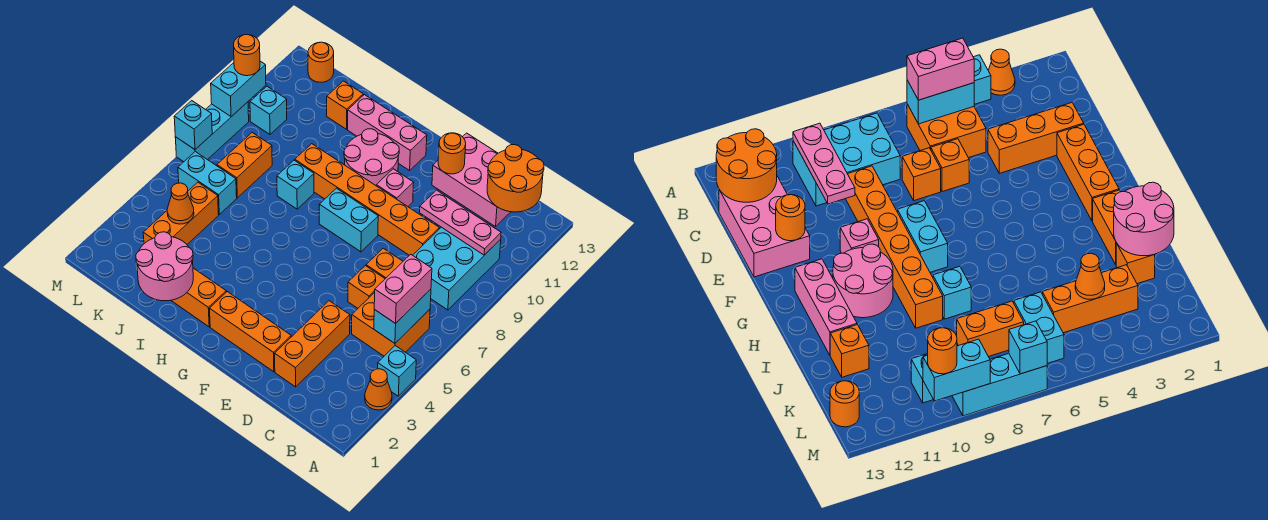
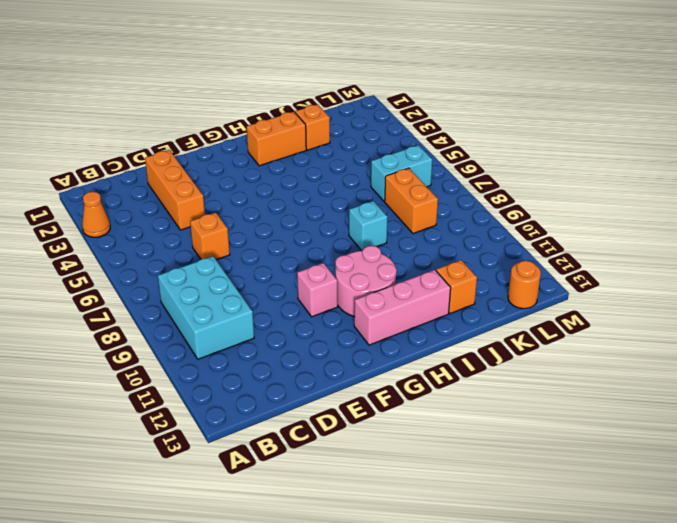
none -> cyan 1x1 brick [378,346,416,396]
none -> orange 2x2 brick [352,292,430,356]
none -> pink 2x3 brick [432,133,510,227]
none -> orange 1x1 brick [366,248,403,279]

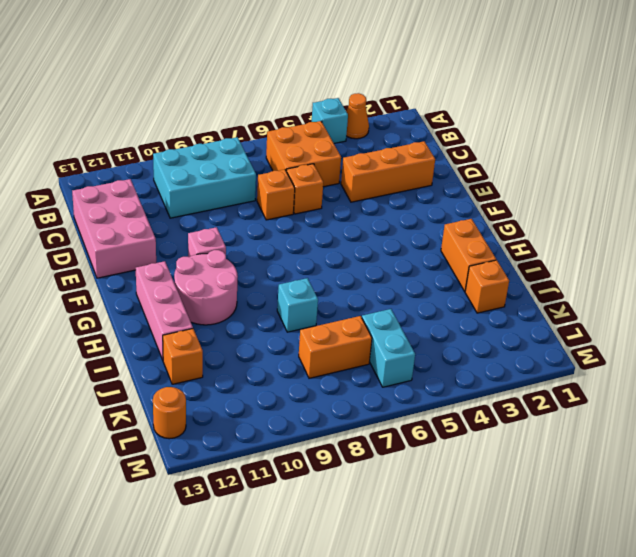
none -> orange 1x6 brick [295,144,439,255]
none -> orange 1x3 brick [209,292,291,372]
none -> cyan 1x2 brick [319,188,378,252]
none -> orange 1x3 brick [143,182,219,244]

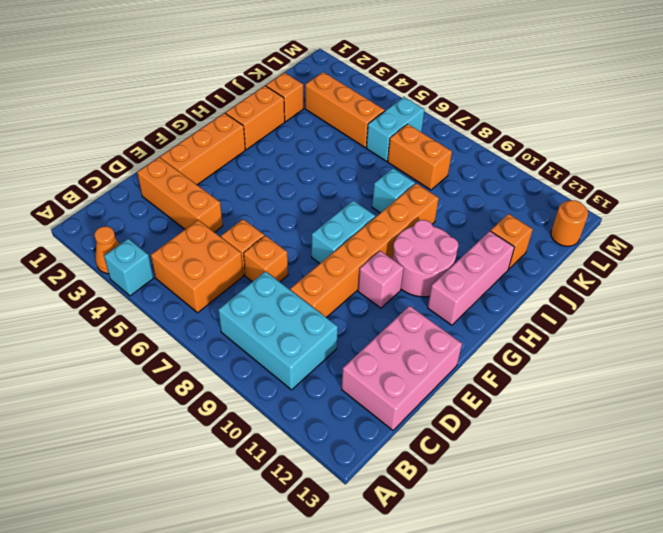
none -> cyan 1x1 brick [250,86,287,134]
none -> cyan 1x3 brick [175,102,249,162]
none -> cyan 1x2 brick [374,289,431,343]
none -> pink 1x3 plate [420,190,501,255]

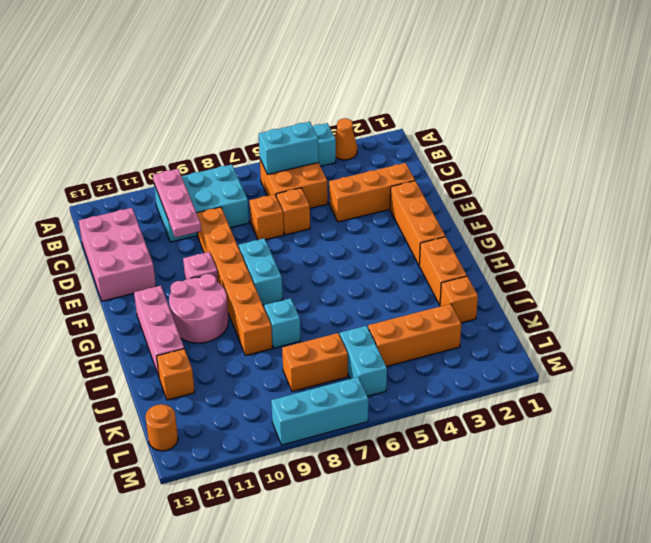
none -> cyan 1x1 brick [250,86,287,134]
none -> orange 2x2 round brick [487,145,544,212]
none -> orange 1x1 round brick [438,133,466,174]
none -> pink 2x2 round brick [136,232,193,301]

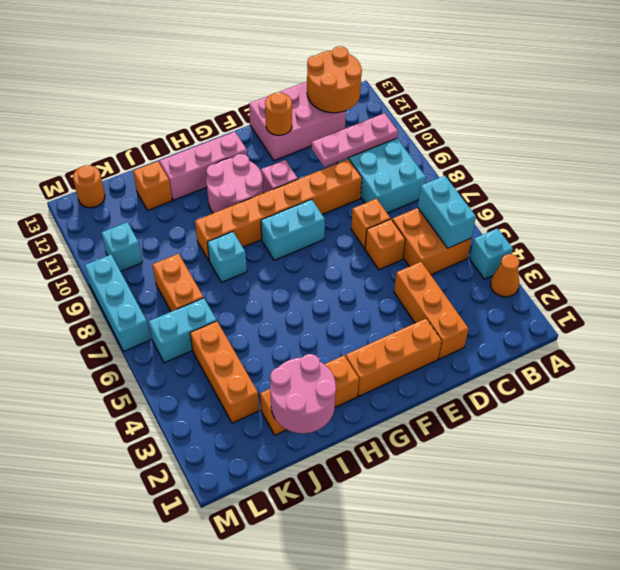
none -> orange 1x1 cone [167,183,194,224]
none -> cyan 1x1 brick [174,101,212,149]
none -> cyan 1x2 brick [211,61,266,117]
none -> pink 1x2 brick [374,254,432,324]

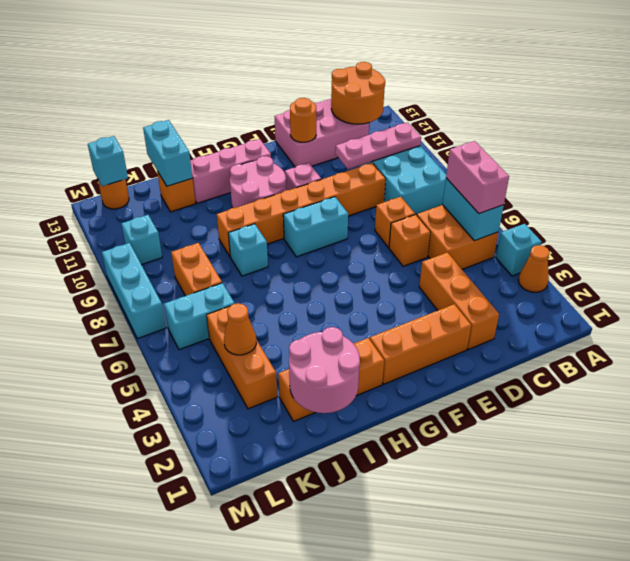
cyan 1x2 brick [143,120,192,186] -> cyan 1x2 brick moved to [211,61,266,117]
cyan 1x1 brick [88,136,128,186] -> cyan 1x1 brick moved to [174,101,212,149]
none -> orange 1x1 round brick [234,35,260,76]

